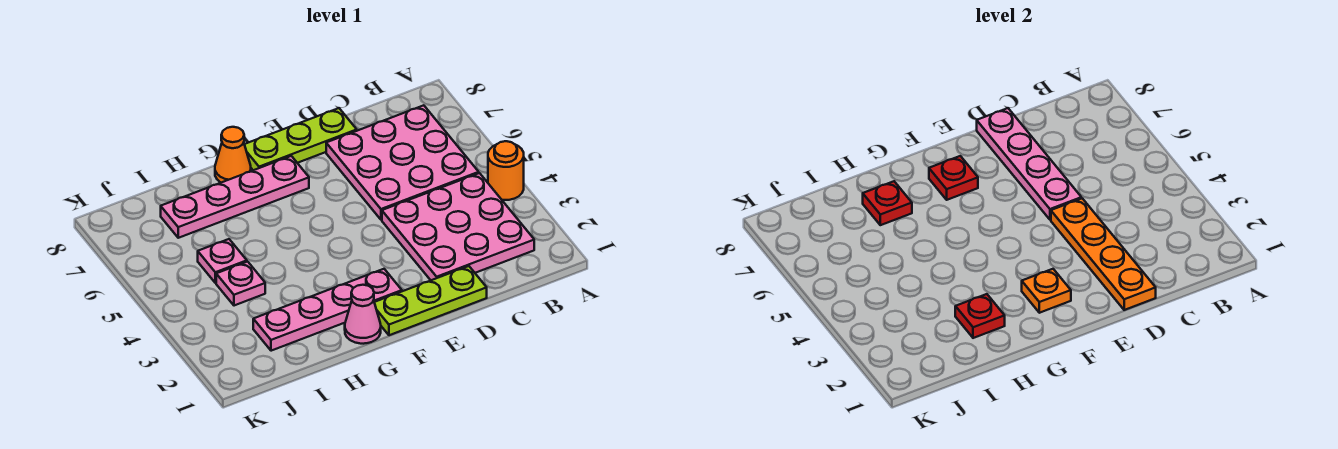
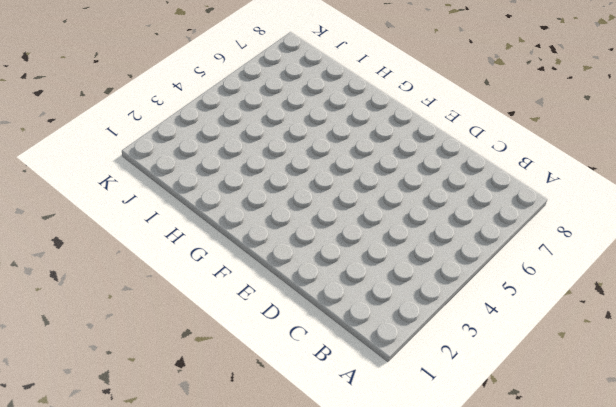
none -> orange 1x1 round brick [488,141,524,200]
none -> pink 3x3 plate [382,173,534,280]
none -> pink 3x3 plate [326,105,479,220]

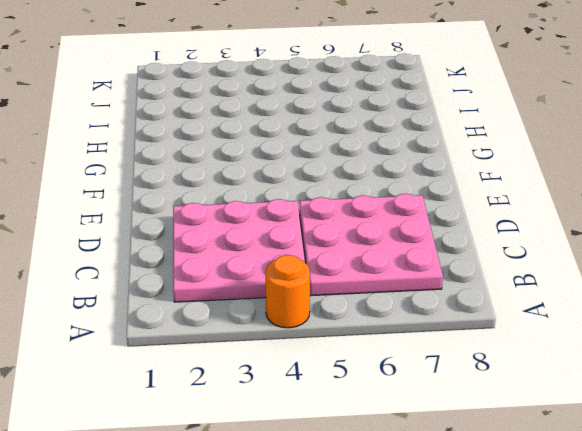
none -> lime 1x3 plate [374,266,487,335]
none -> lime 1x3 plate [244,108,357,170]
none -> pink 1x4 plate [253,269,402,351]

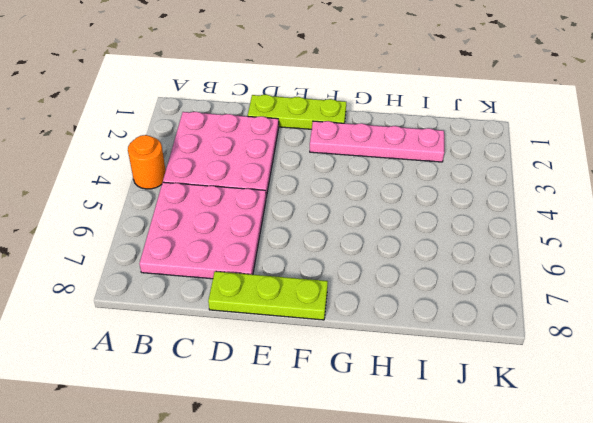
none -> pink 1x4 plate [161,156,309,238]
none -> pink 1x1 cone [345,285,381,344]
none -> orange 1x1 cone [215,127,251,183]

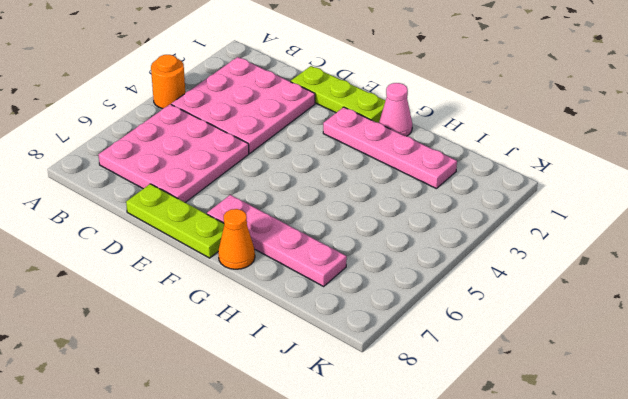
none -> pink 1x1 plate [216,262,265,306]
none -> pink 1x1 plate [198,239,247,283]
none -> orange 1x4 plate [1051,198,1156,310]

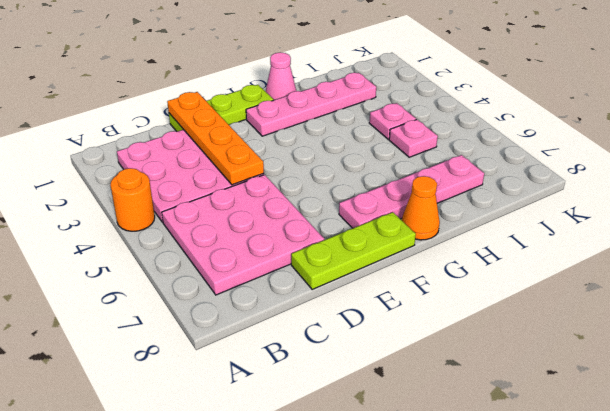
none -> pink 1x4 plate [977,108,1081,220]
none -> orange 1x1 plate [1022,269,1071,313]
none -> red 1x1 plate [929,156,978,200]

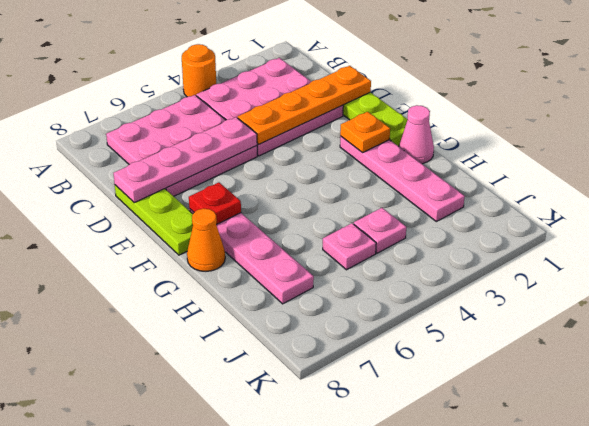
none -> red 1x1 plate [955,294,1005,338]
none -> red 1x1 plate [863,181,912,225]

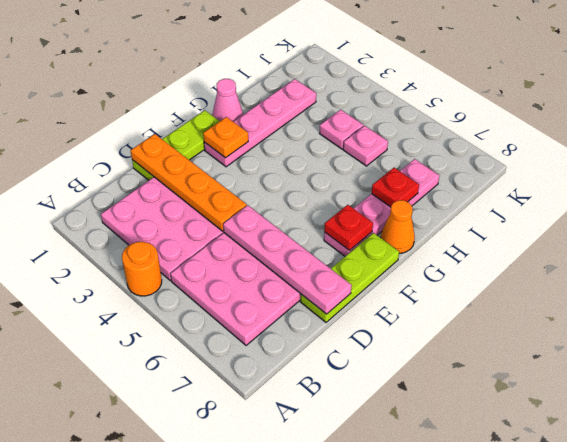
none -> red 1x1 plate [955,294,1005,338]

